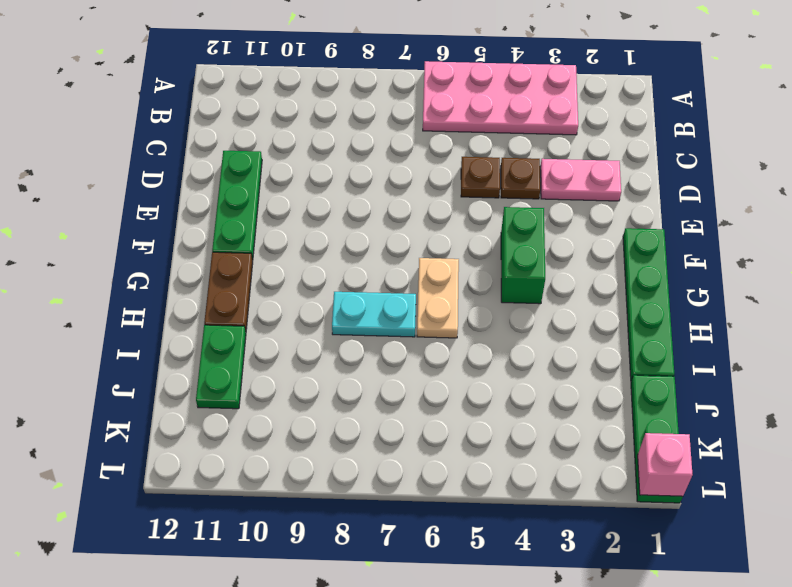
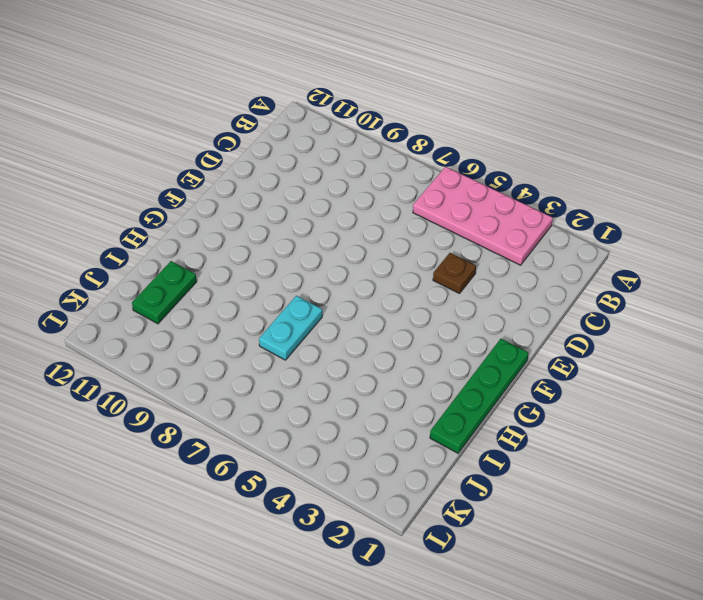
cyan 1x2 plate [259,296,322,360] -> cyan 1x2 plate turned to [332,292,416,337]
none -> pink 1x2 plate [540,159,621,201]
none -> brown 1x1 plate [461,157,500,198]
none -> green 1x3 plate [212,151,262,260]

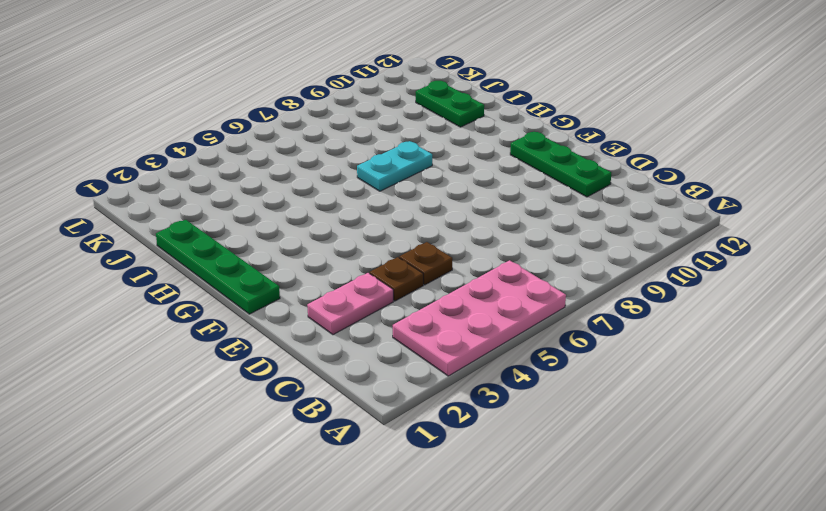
none -> green 1x2 brick [501,207,545,304]
none -> tan 1x2 plate [417,258,459,338]
none -> brown 1x2 plate [204,252,253,331]

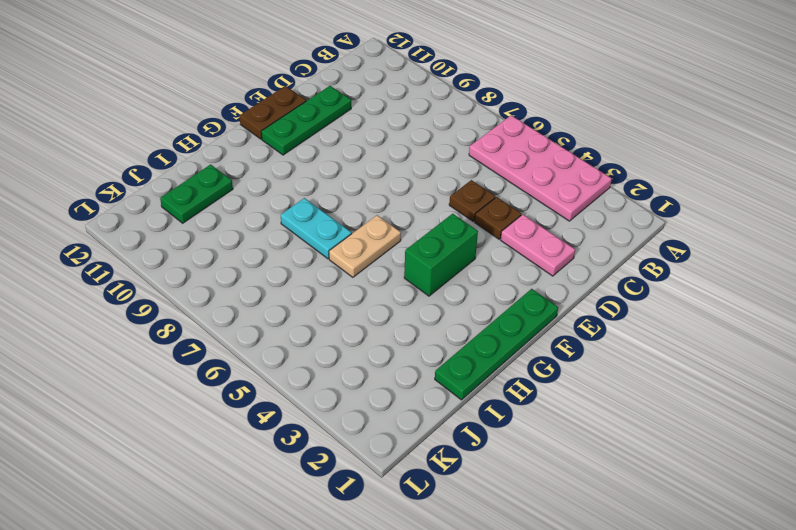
brown 1x2 plate [240,86,306,139] -> brown 1x2 plate moved to [204,252,253,331]
none -> green 1x3 plate [631,375,683,503]
none -> pink 1x1 brick [638,433,693,496]

